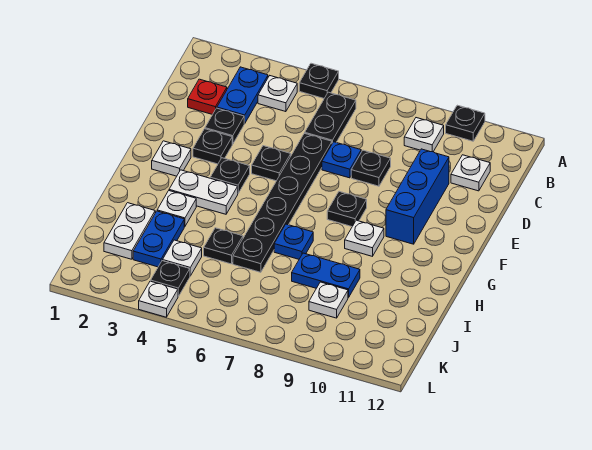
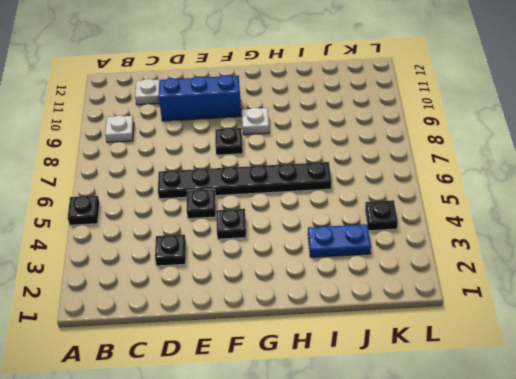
none -> black 1x1 plate [446,105,485,141]
none -> blue 1x2 plate [217,67,268,123]
none -> white 1x1 plate [258,76,297,112]
none -> black 1x2 plate [305,92,356,143]

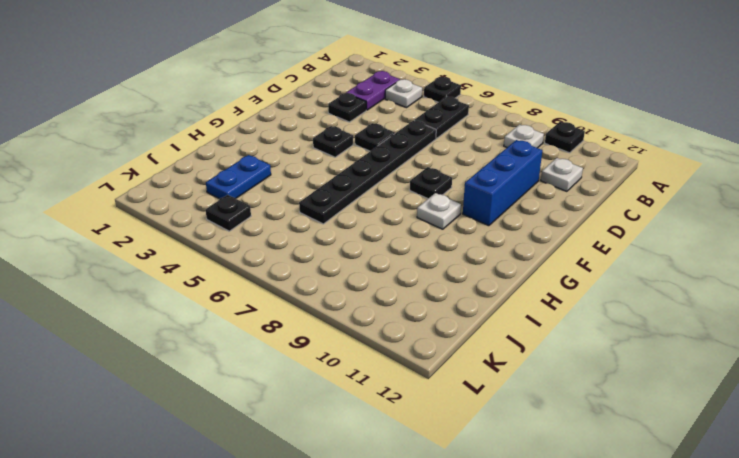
purple 1x2 plate [346,71,400,110] -> blue 1x2 plate [217,67,268,123]
none -> red 1x1 plate [188,79,227,115]
none -> blue 1x1 plate [322,142,361,178]
none -> black 1x1 plate [351,150,391,186]
none -> black 1x1 plate [193,129,232,164]

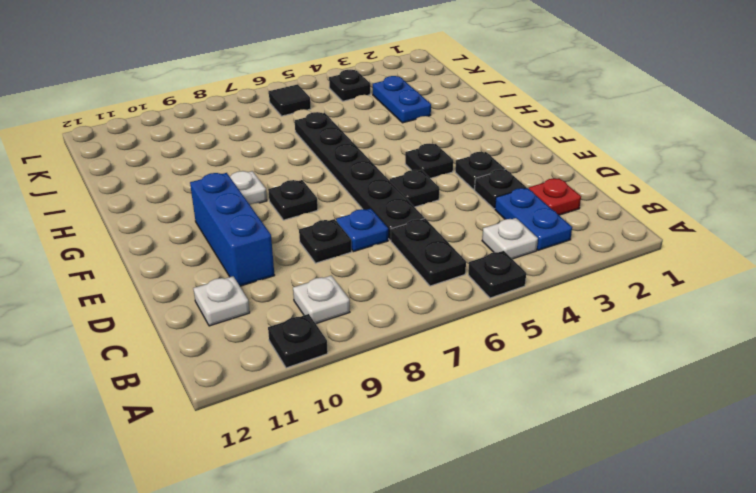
black 1x1 tile [269,84,311,116] -> none
none -> white 1x1 plate [152,141,191,176]
none -> white 1x2 plate [169,170,238,214]
none -> white 1x1 plate [157,191,196,227]
none -> blue 1x1 plate [274,224,313,259]

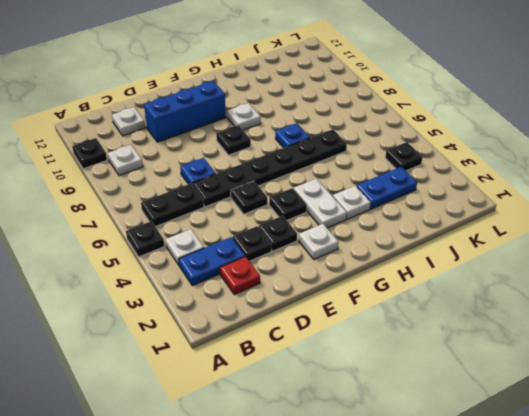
none -> black 1x1 plate [351,150,391,186]
none -> white 1x2 plate [104,203,155,259]
none -> black 1x1 plate [204,228,243,264]
none -> blue 1x2 plate [292,253,360,298]

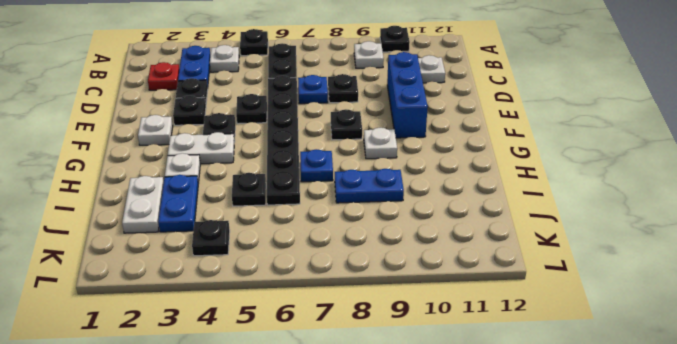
none -> white 1x1 plate [163,240,202,276]
none -> white 1x1 plate [309,282,348,318]
none -> white 1x1 plate [139,281,178,317]

